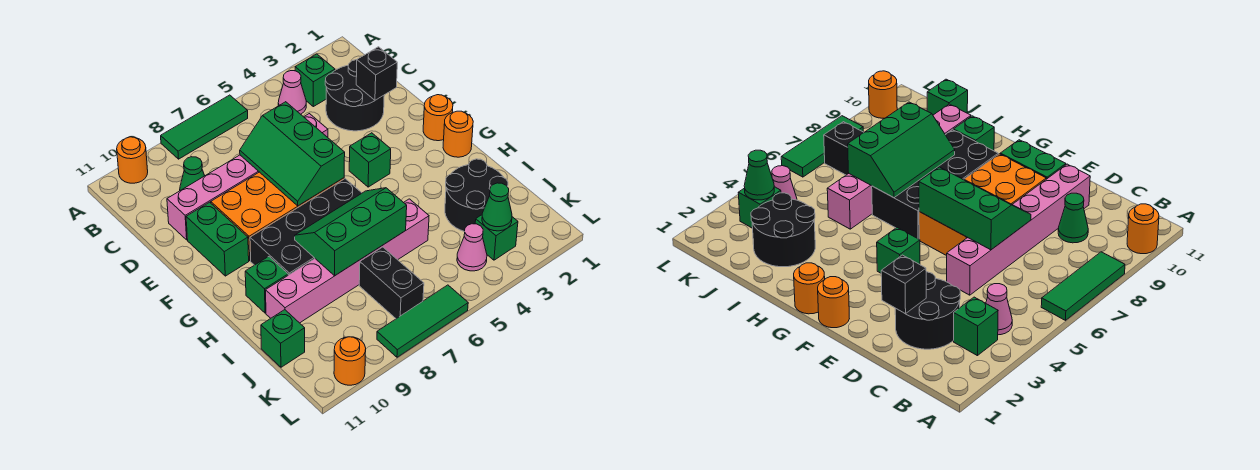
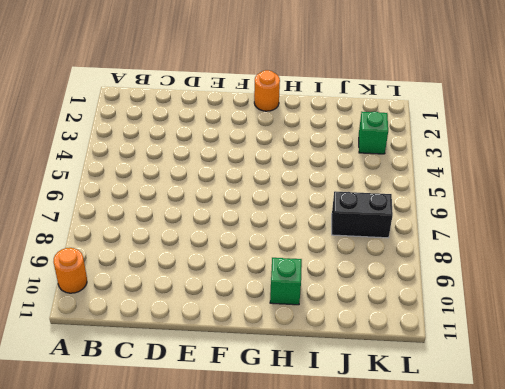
none -> green 1x3 tile [161,95,248,159]
none -> green 1x1 brick [295,54,335,107]
none -> pink 1x1 cone [278,71,306,114]

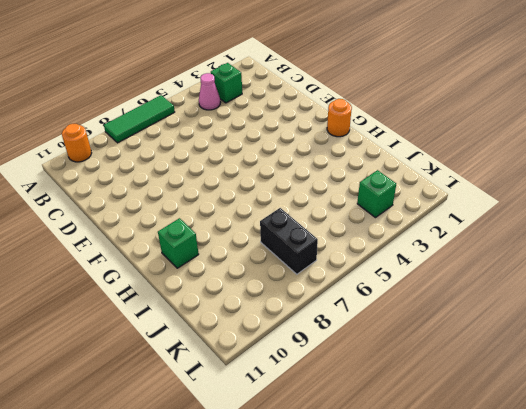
none -> black 2x2 round brick [325,60,384,131]
none -> green 1x1 cone [180,157,205,191]
none -> pink 1x6 brick [167,114,328,240]

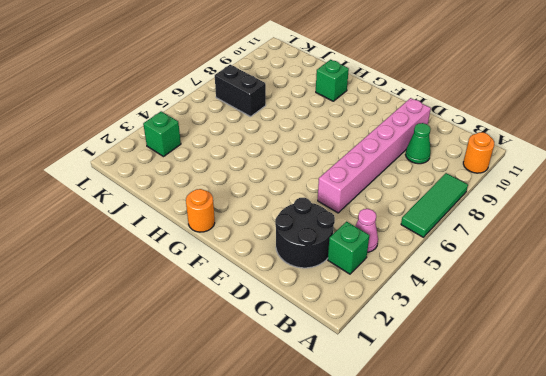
none -> orange 2x4 brick [211,172,344,261]
none -> green 1x2 brick [186,202,249,276]
none -> orange 1x1 round brick [423,95,453,141]

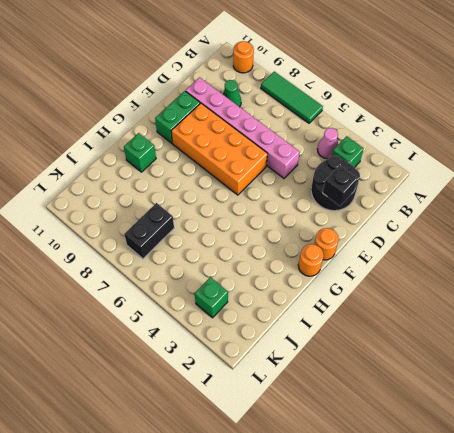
none -> green 1x1 brick [349,133,391,187]
none -> black 2x4 brick [250,179,362,275]
none -> black 2x2 round brick [445,159,508,232]

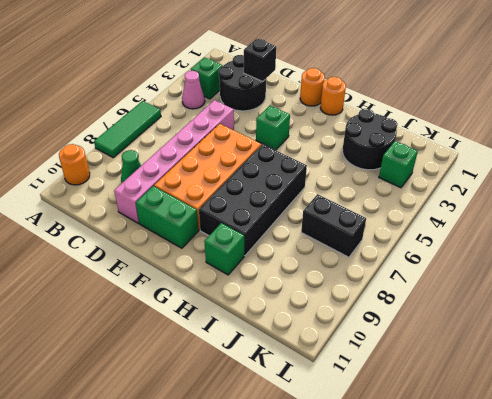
none -> pink 1x6 brick [266,199,429,323]
none -> green 1x1 brick [261,310,305,367]
none -> pink 1x1 cone [457,224,487,271]

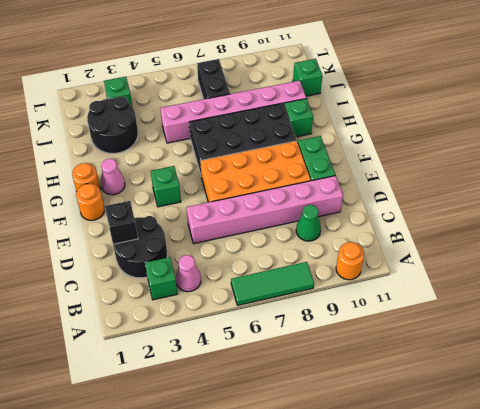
pink 1x1 cone [101,159,125,195] -> pink 1x1 cone moved to [457,224,487,271]
none -> green 1x3 tile [377,285,468,357]
none -> orange 1x1 round brick [334,337,366,385]
none -> green 2x3 slope [240,102,345,206]

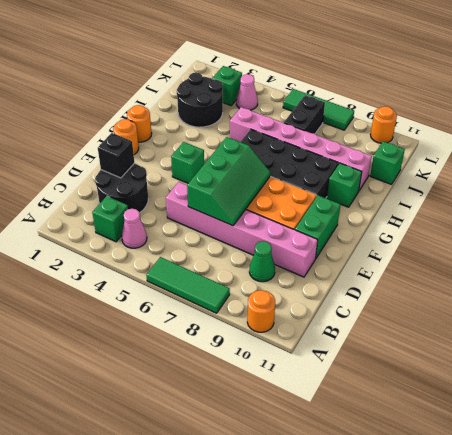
none -> green 2x3 slope [295,188,407,276]
none -> green 1x1 cone [482,183,512,231]

